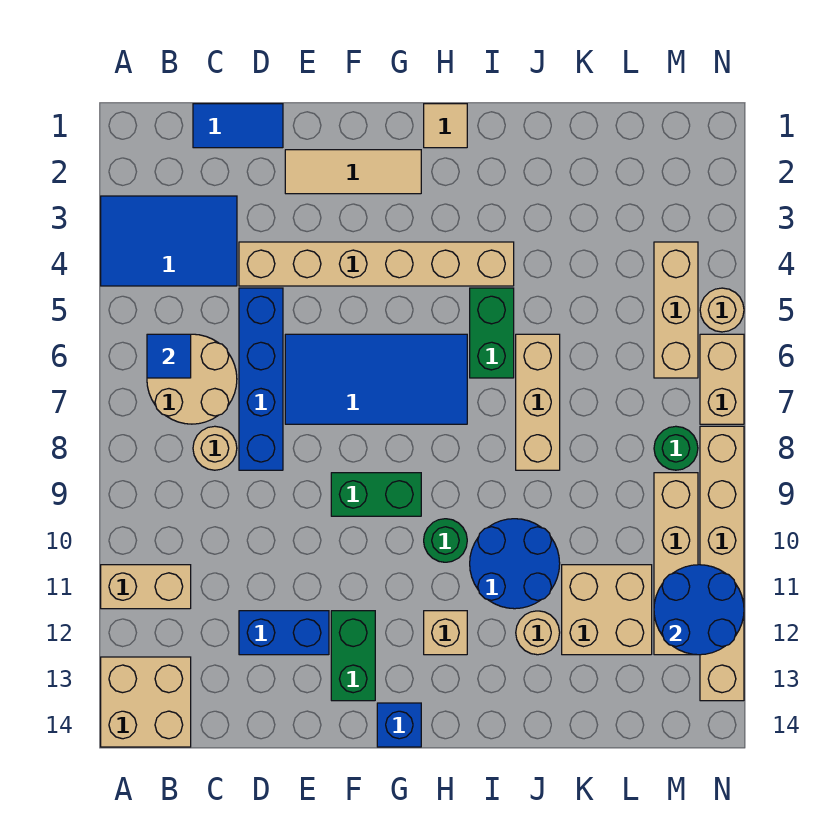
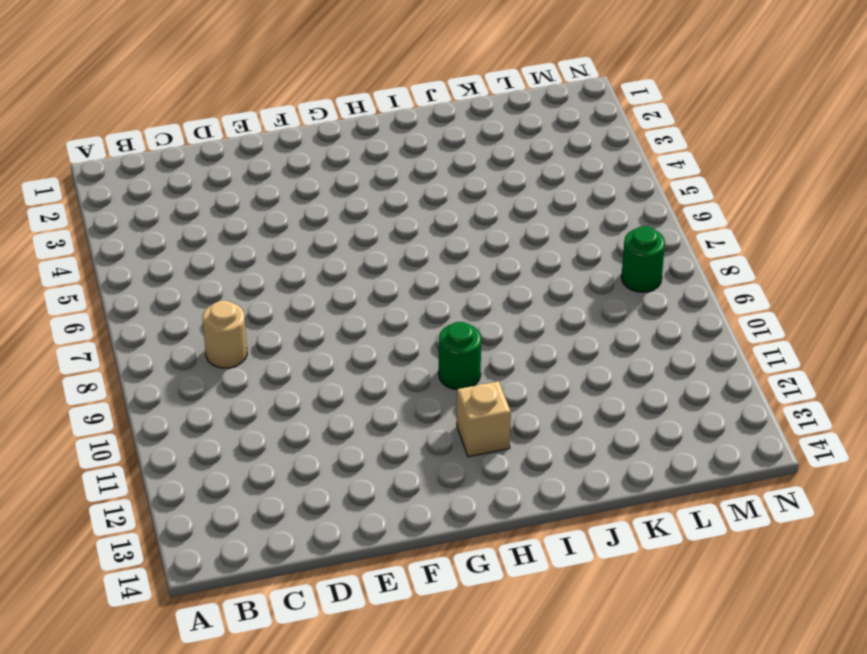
none -> blue 2x3 tile [101,196,237,286]
none -> tan 1x2 brick [101,565,191,609]
none -> tan 2x2 brick [101,657,191,747]
none -> tan 2x2 round brick [147,334,237,424]

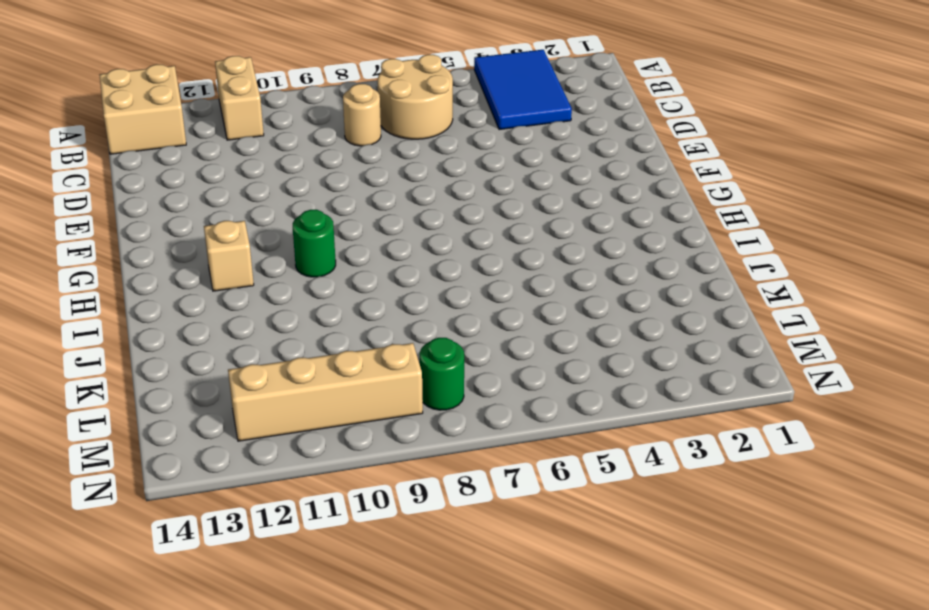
none -> blue 1x2 tile [193,104,283,148]
none -> tan 1x6 brick [239,242,514,286]
none -> blue 1x4 brick [239,288,283,470]
none -> blue 1x2 brick [239,611,329,655]

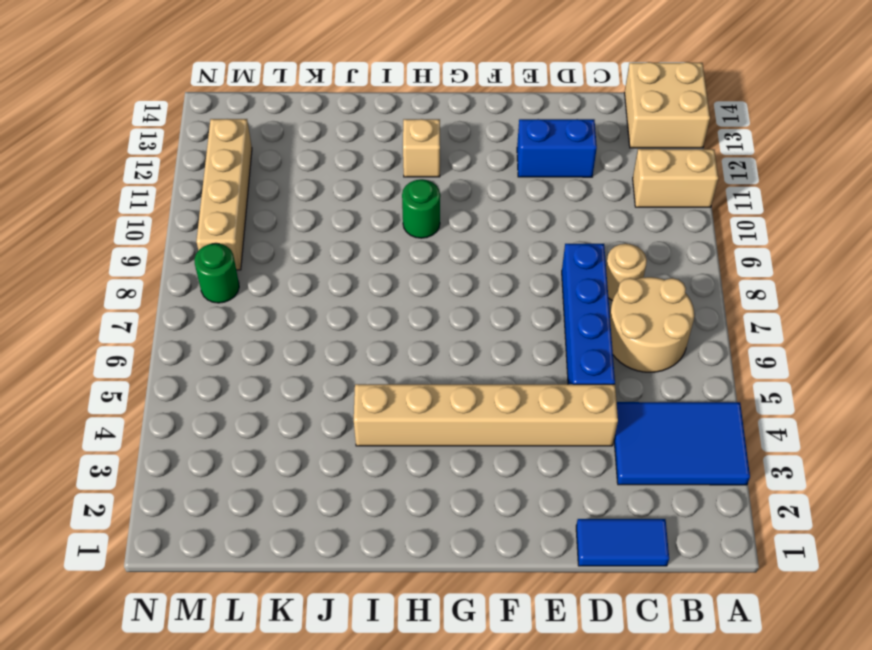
none -> tan 1x3 tile [285,150,421,194]
none -> blue 2x4 tile [285,334,467,424]
none -> green 1x2 brick [331,473,421,516]
none -> green 1x2 brick [331,611,375,701]

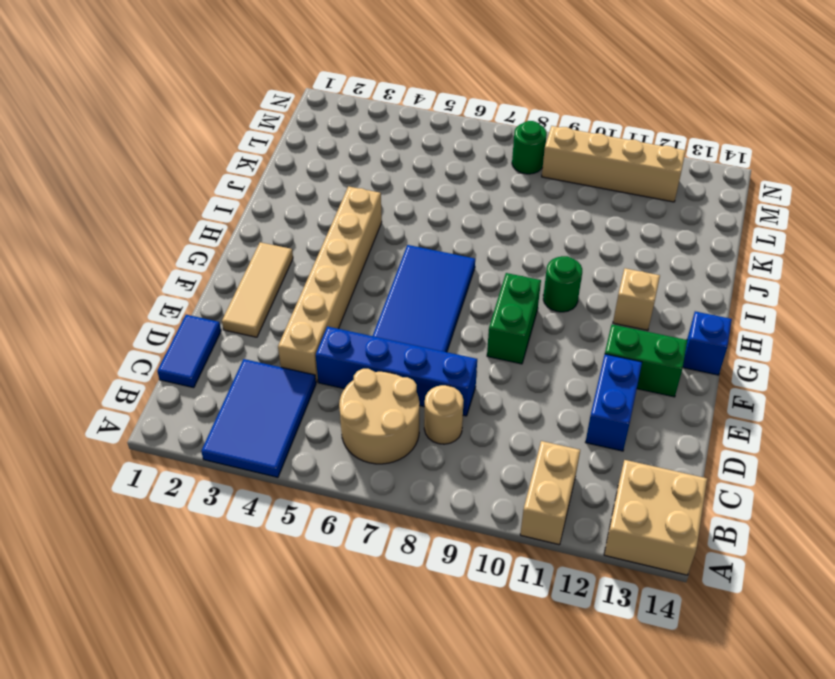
none -> tan 1x1 tile [424,104,467,148]
none -> green 1x2 brick [470,288,514,378]
none -> blue 2x2 round brick [470,519,560,609]
none -> tan 1x3 brick [516,334,560,470]

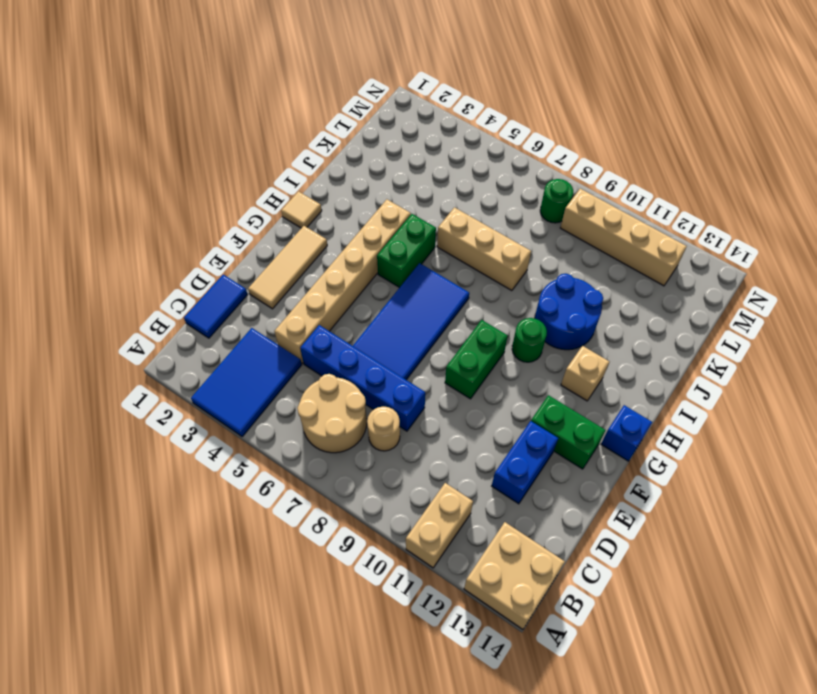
green 1x2 brick [377,214,436,288] -> green 1x2 brick turned to [470,288,514,378]
none -> tan 1x1 round brick [516,611,560,655]
none -> tan 2x2 brick [562,565,652,655]
none -> tan 1x3 brick [654,242,698,378]
none -> tan 1x1 round brick [700,288,744,332]

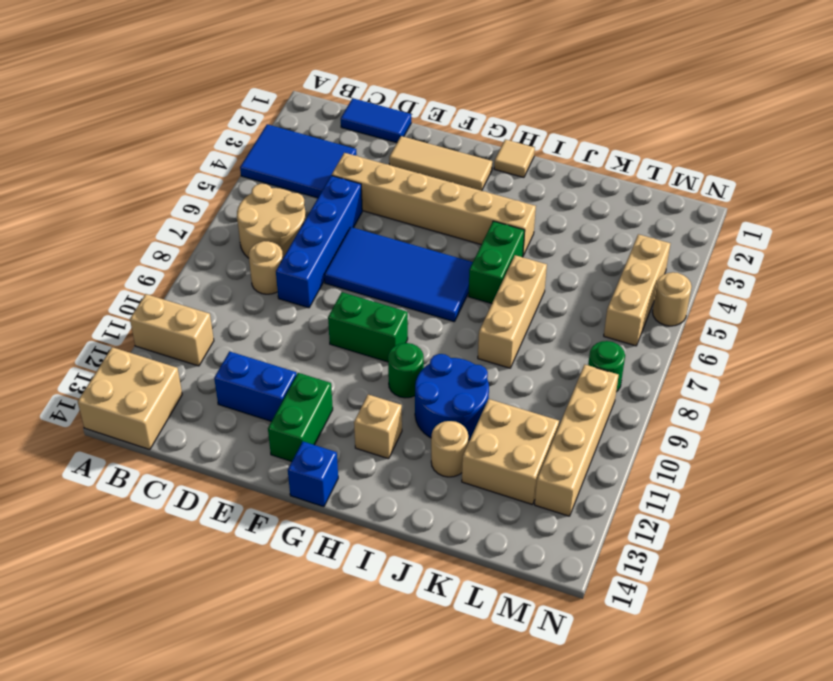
none -> tan 1x2 brick [700,334,744,424]
none -> tan 1x6 brick [700,426,744,701]
none -> blue 1x1 tile [147,334,191,378]
none -> blue 2x2 round brick [654,565,744,655]

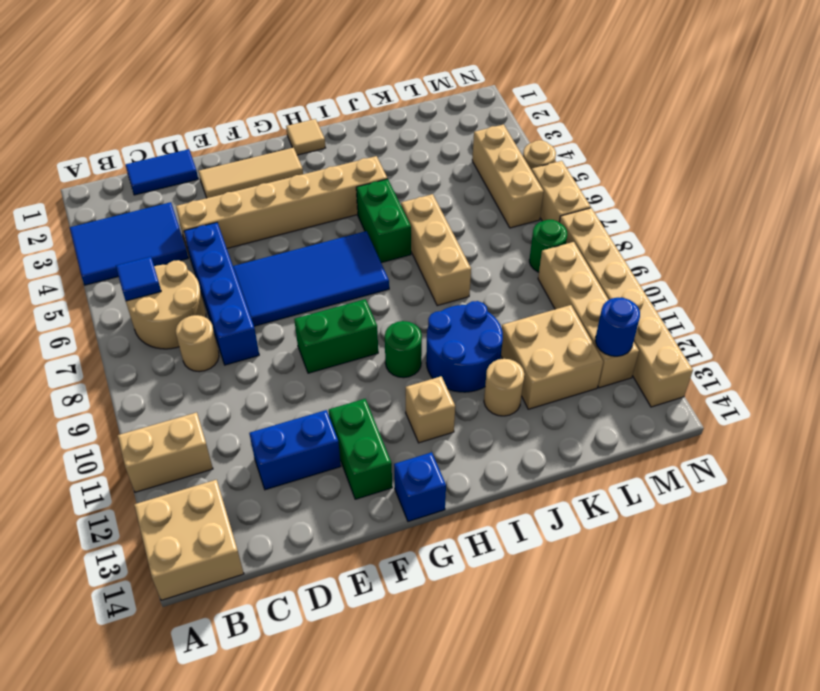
blue 1x1 round brick [595,298,640,356] -> blue 2x2 round brick [654,565,744,655]

